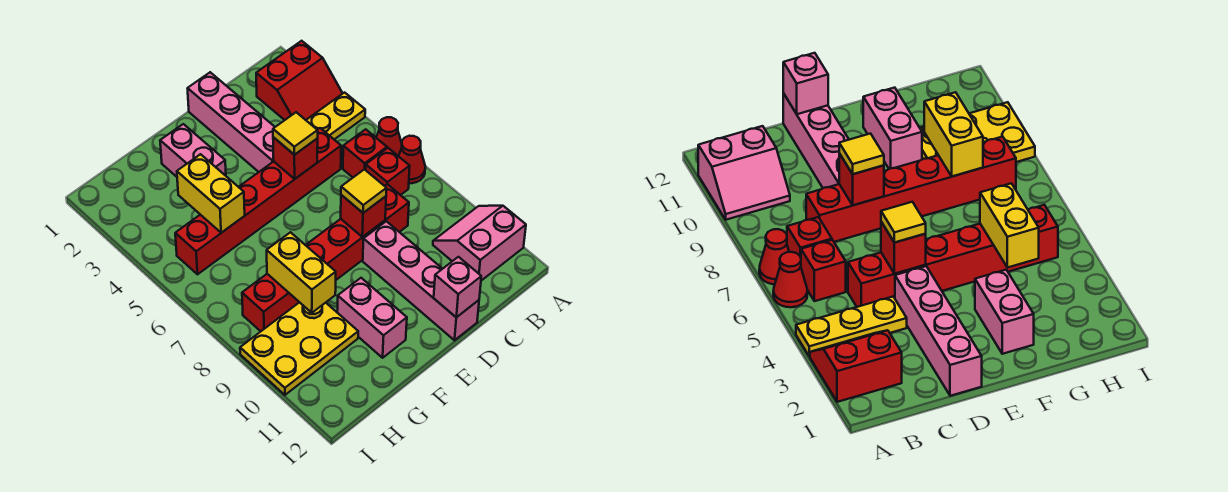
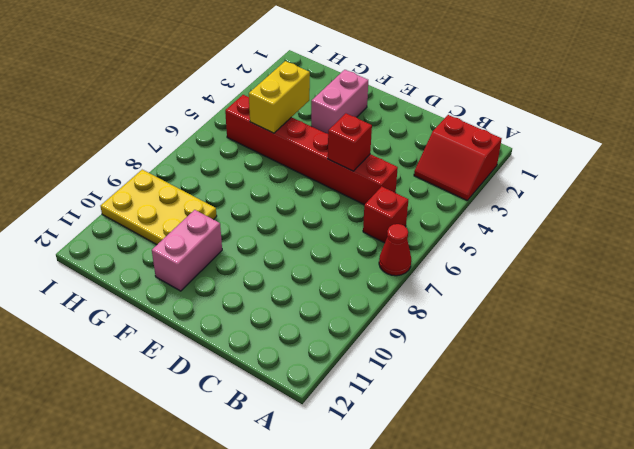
none -> yellow 1x3 plate [306,93,365,139]
none -> red 1x1 cone [376,117,402,156]
none -> pink 2x2 slope [433,206,526,281]

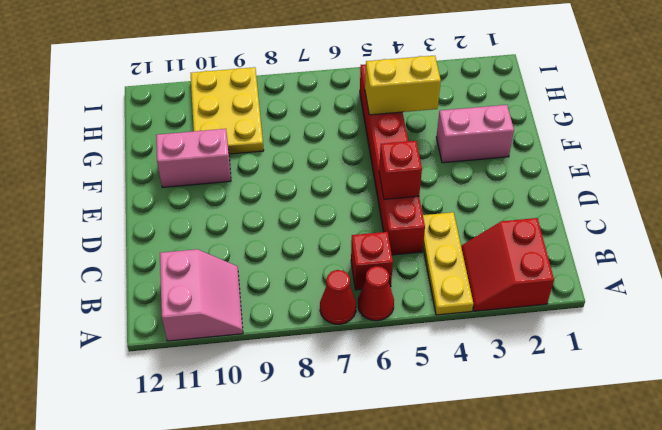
none -> red 1x1 brick [366,148,410,195]
none -> red 1x6 brick [242,184,409,331]
none -> pink 1x4 brick [188,72,275,172]

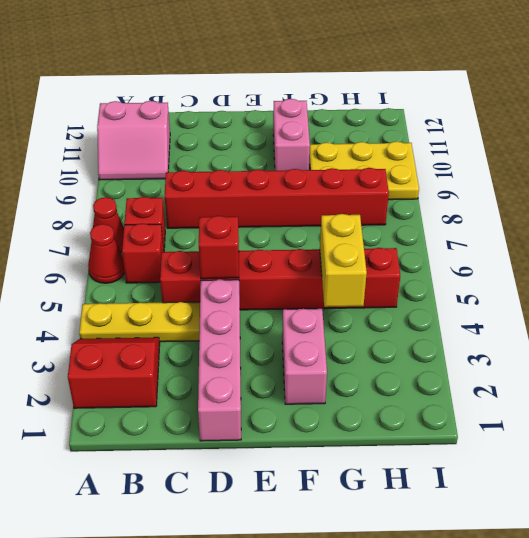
none -> pink 1x4 brick [363,221,479,340]
none -> red 1x1 brick [341,195,386,237]
none -> pink 1x1 brick [434,257,481,317]

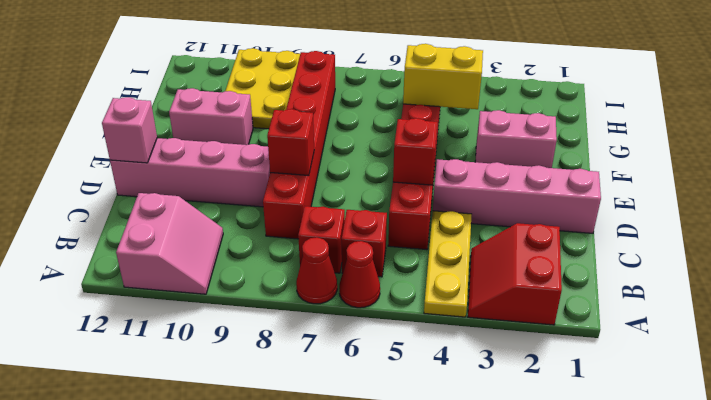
none -> yellow 1x2 brick [267,232,336,313]
none -> yellow 1x1 tile [273,112,318,155]
none -> yellow 1x1 tile [341,169,387,213]

